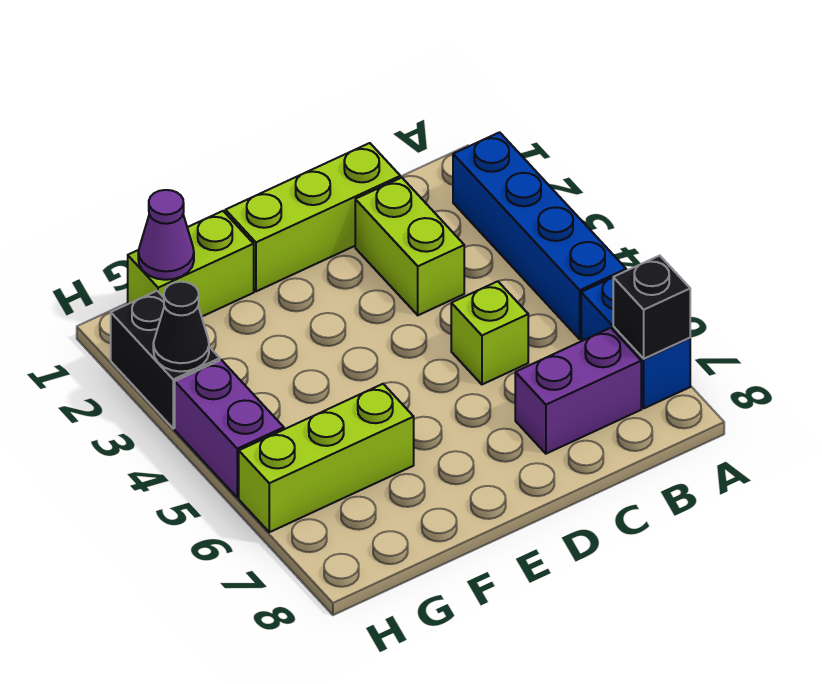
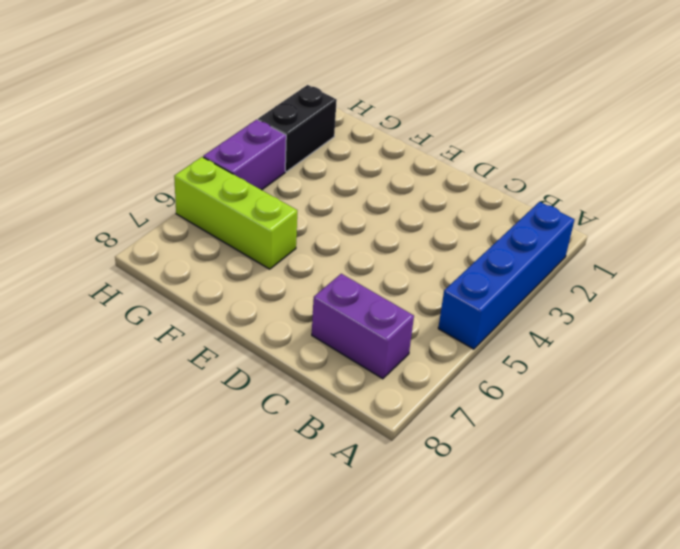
none -> blue 1x2 brick [581,278,690,408]
none -> lime 1x3 brick [225,143,400,291]
none -> lime 1x2 brick [355,178,464,315]

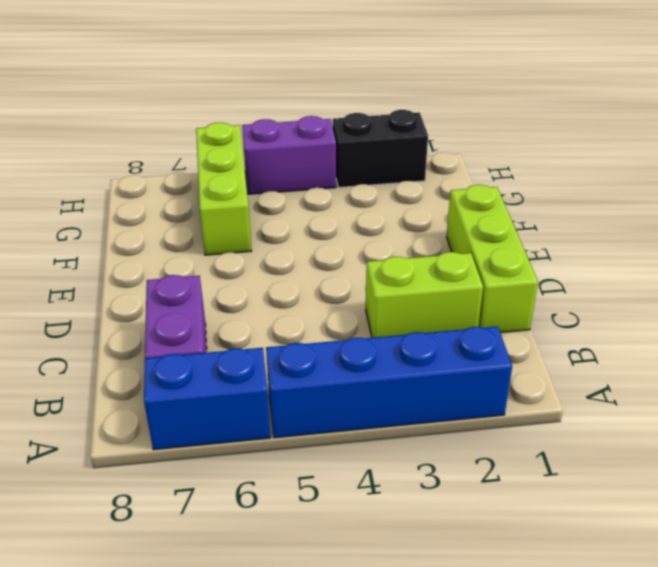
none -> lime 1x1 brick [451,281,528,384]
none -> lime 1x2 brick [128,211,254,316]
none -> black 1x1 brick [613,256,690,359]

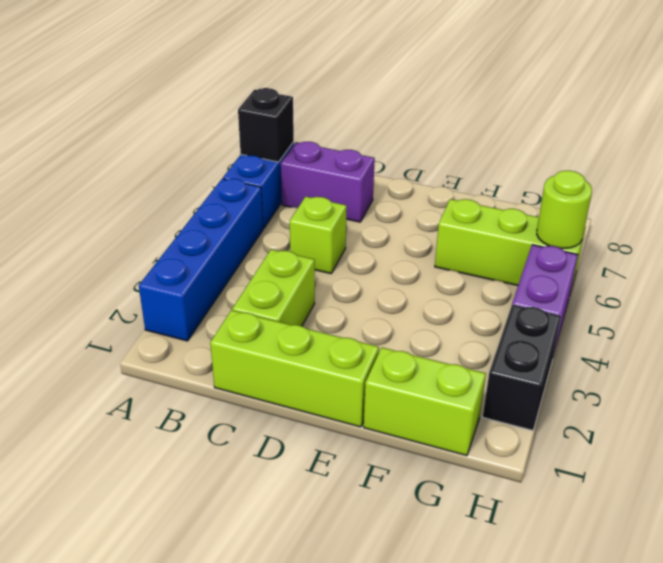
lime 1x1 round brick [537,171,592,249] -> none
none -> purple 1x1 cone [138,190,194,280]
none -> black 1x1 cone [153,282,209,372]

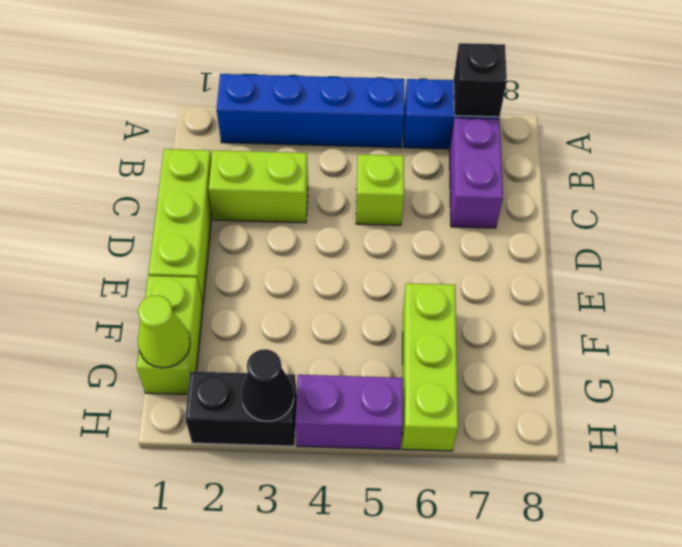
lime 1x1 cone [138,295,190,368] -> purple 1x1 cone [138,190,194,280]

